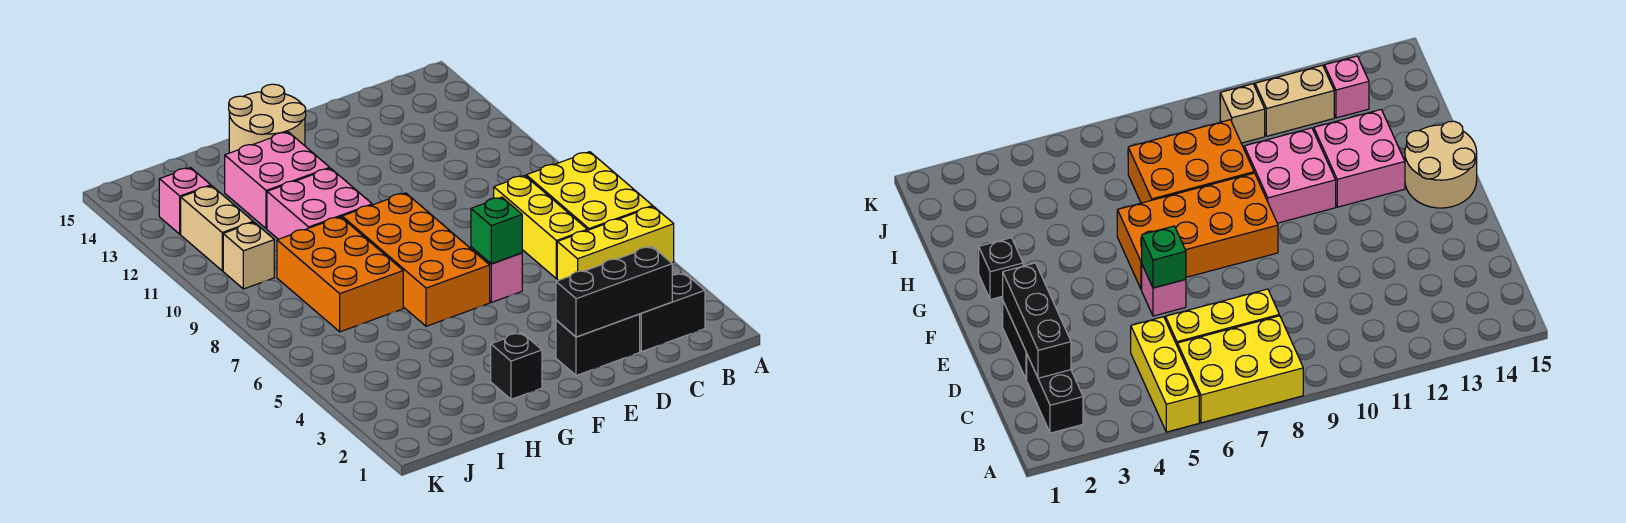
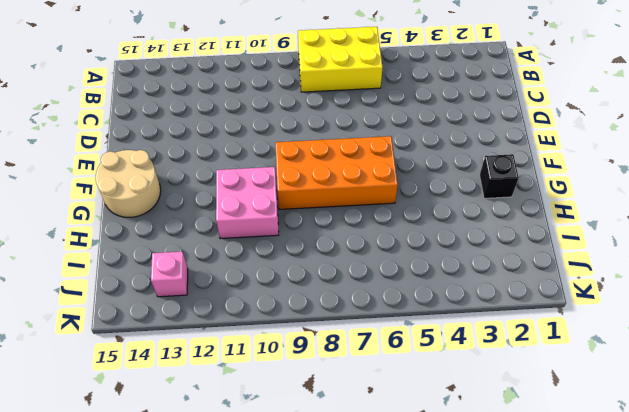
none -> yellow 1x3 brick [557,206,674,280]
none -> black 1x2 brick [640,273,705,352]
none -> yellow 1x3 brick [494,175,587,279]

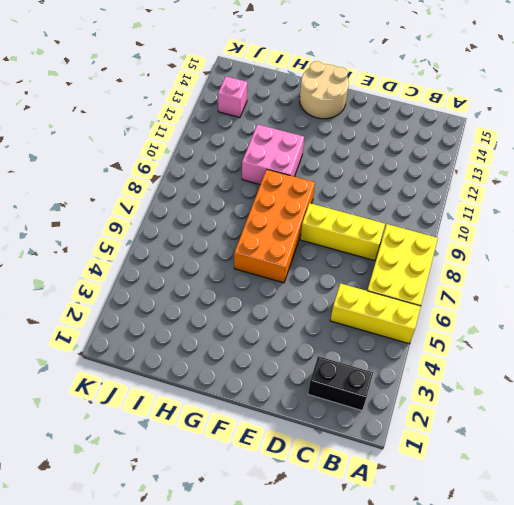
yellow 1x3 brick [300,203,385,261] -> yellow 1x3 brick turned to [494,175,587,279]
none -> black 1x2 brick [556,314,640,376]
none -> pink 1x1 brick [471,247,522,302]
none -> black 1x1 brick [491,333,542,399]

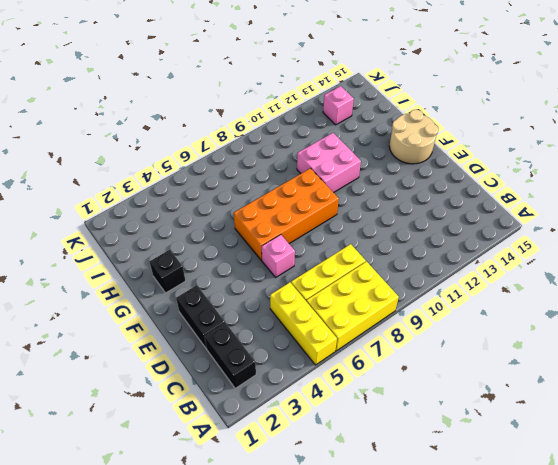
none -> pink 2x2 brick [225,132,330,229]
none -> orange 2x3 brick [277,217,403,332]
none -> tan 1x1 brick [223,222,274,289]

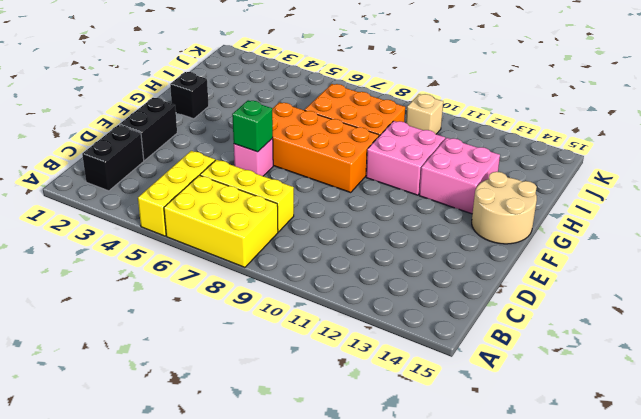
none -> tan 1x2 brick [181,186,253,271]
none -> pink 1x1 brick [159,168,211,234]
none -> black 1x3 brick [556,246,672,337]

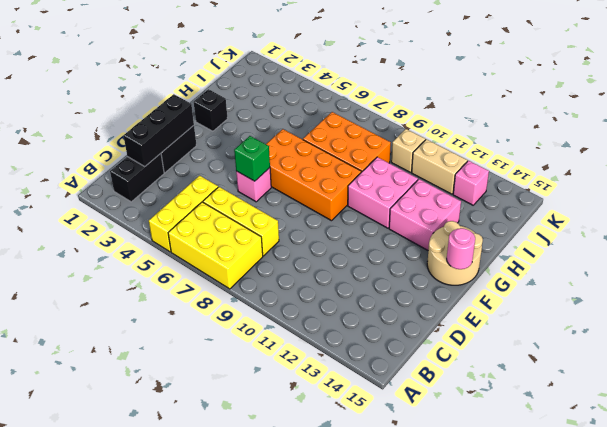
pink 1x1 round brick [447,228,475,269] -> none

